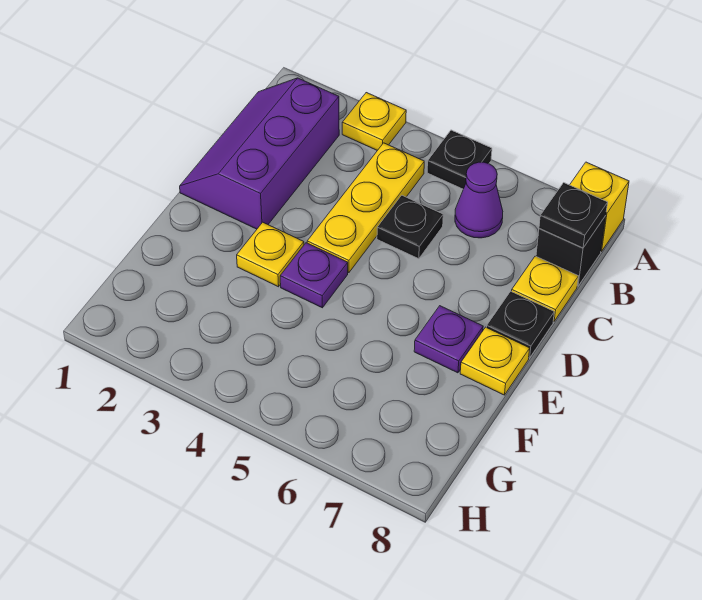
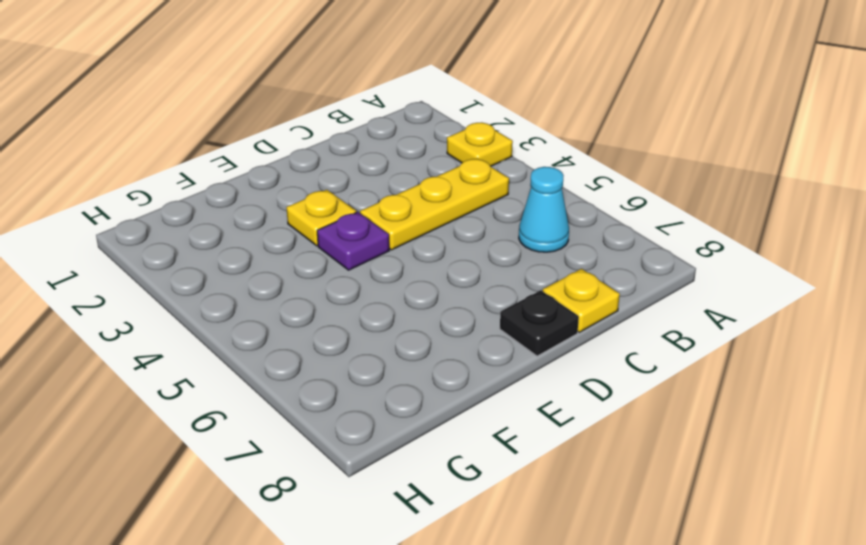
cyan 1x1 cone [519,167,569,252] -> purple 1x1 cone [455,162,503,238]
none -> black 1x1 plate [427,130,492,189]
none -> yellow 1x1 brick [570,162,629,252]
none -> purple 2x3 slope [180,78,339,229]

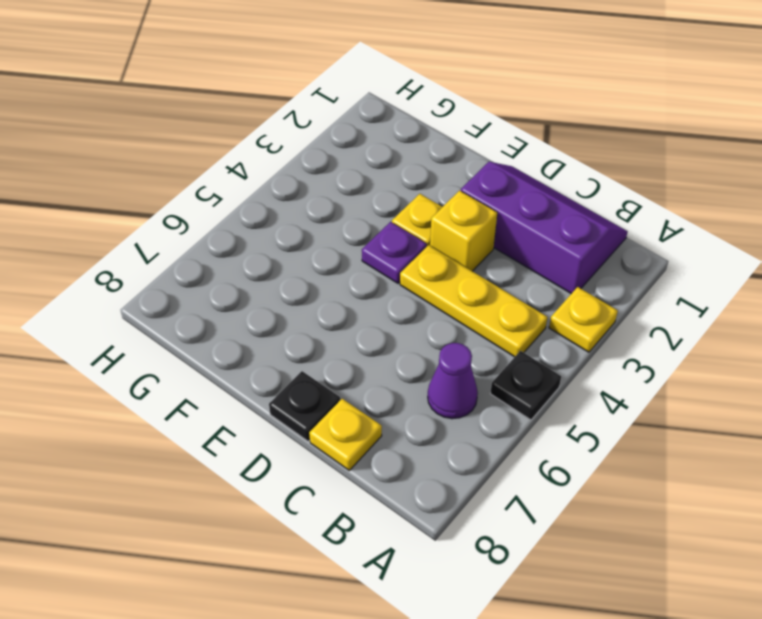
yellow 1x1 brick [430,190,497,271] -> yellow 1x1 brick moved to [570,162,629,252]
none -> black 1x1 brick [536,216,606,286]
none -> black 1x1 plate [377,195,443,259]
none -> purple 1x1 plate [414,306,483,373]

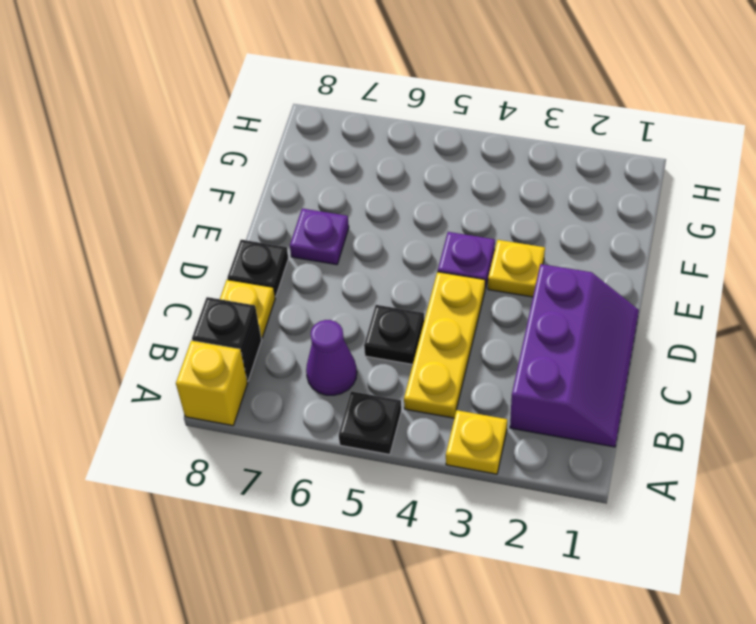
none -> yellow 1x1 plate [460,327,530,395]
none -> black 1x1 plate [539,183,608,248]

